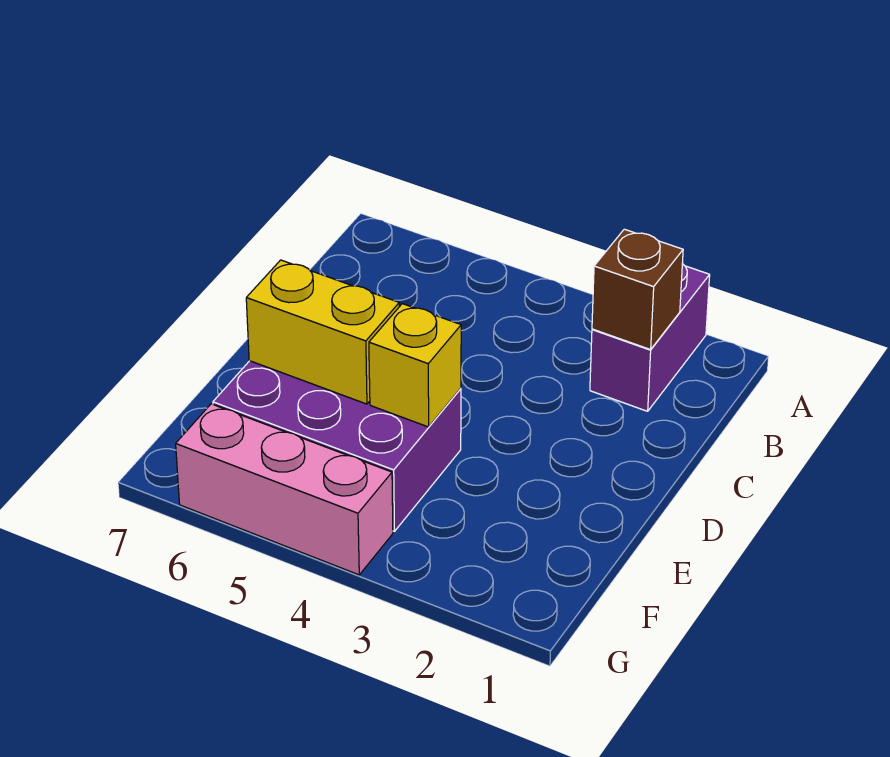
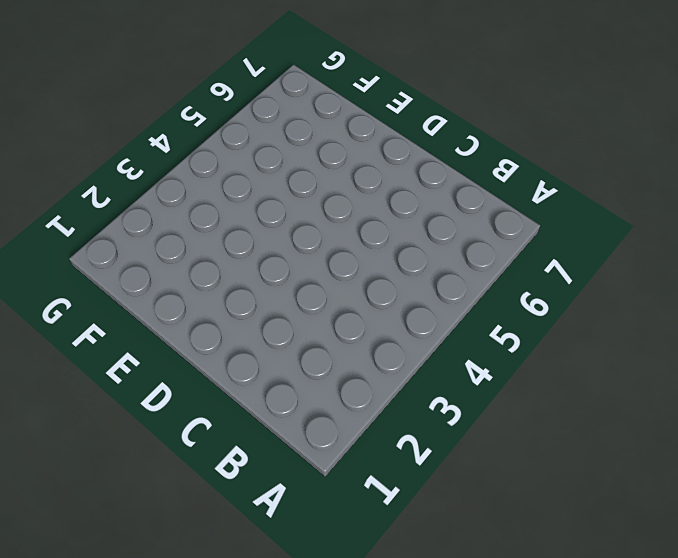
none -> purple 1x2 brick [590,264,710,411]
none -> purple 2x3 brick [213,361,461,531]

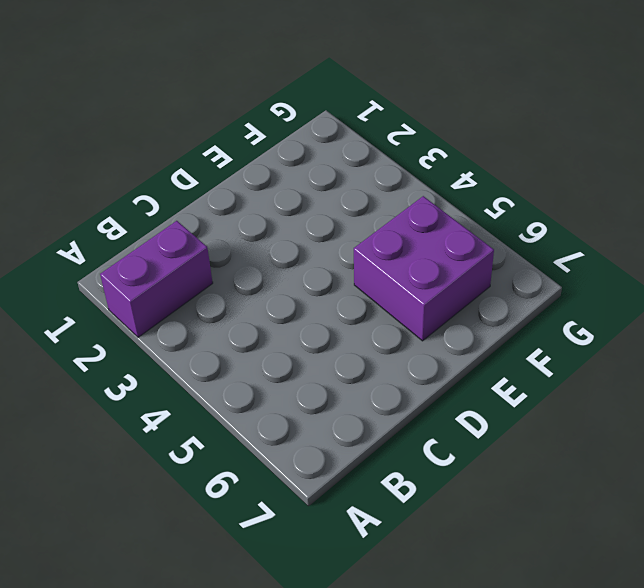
purple 2x2 brick [354,196,494,341] -> purple 2x3 brick [213,361,461,531]
none -> pink 1x3 brick [176,404,393,575]
none -> brown 1x1 brick [592,229,683,350]

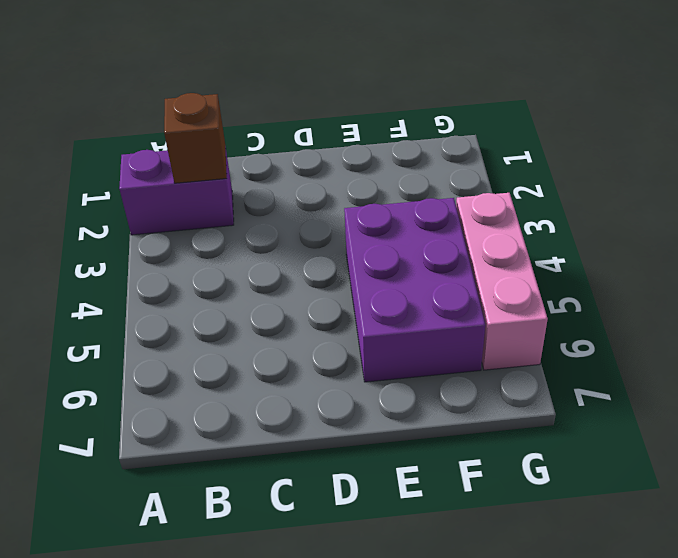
none -> yellow 1x1 brick [369,304,461,427]
none -> yellow 1x2 brick [246,260,399,404]

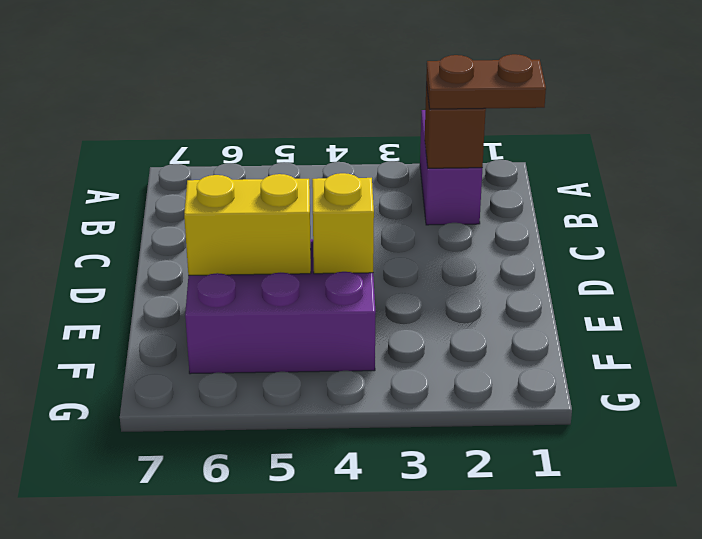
brown 1x2 plate [426,54,546,109] -> none
none -> pink 1x3 brick [176,404,393,575]

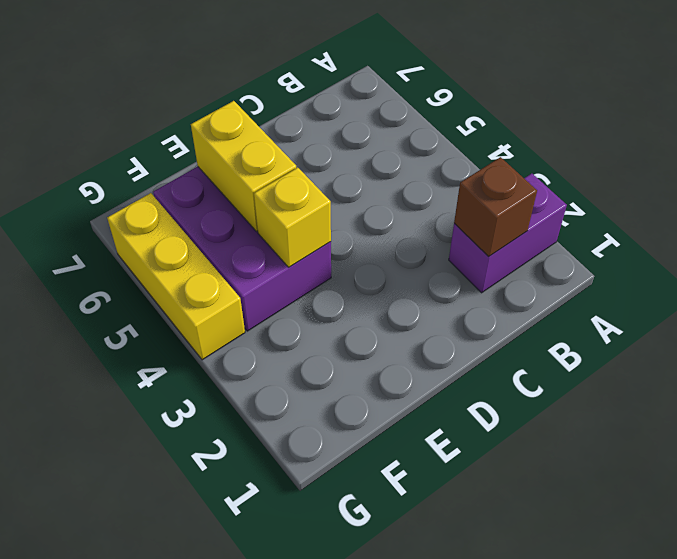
yellow 1x3 brick [107,193,245,360] -> pink 1x3 brick [176,404,393,575]

